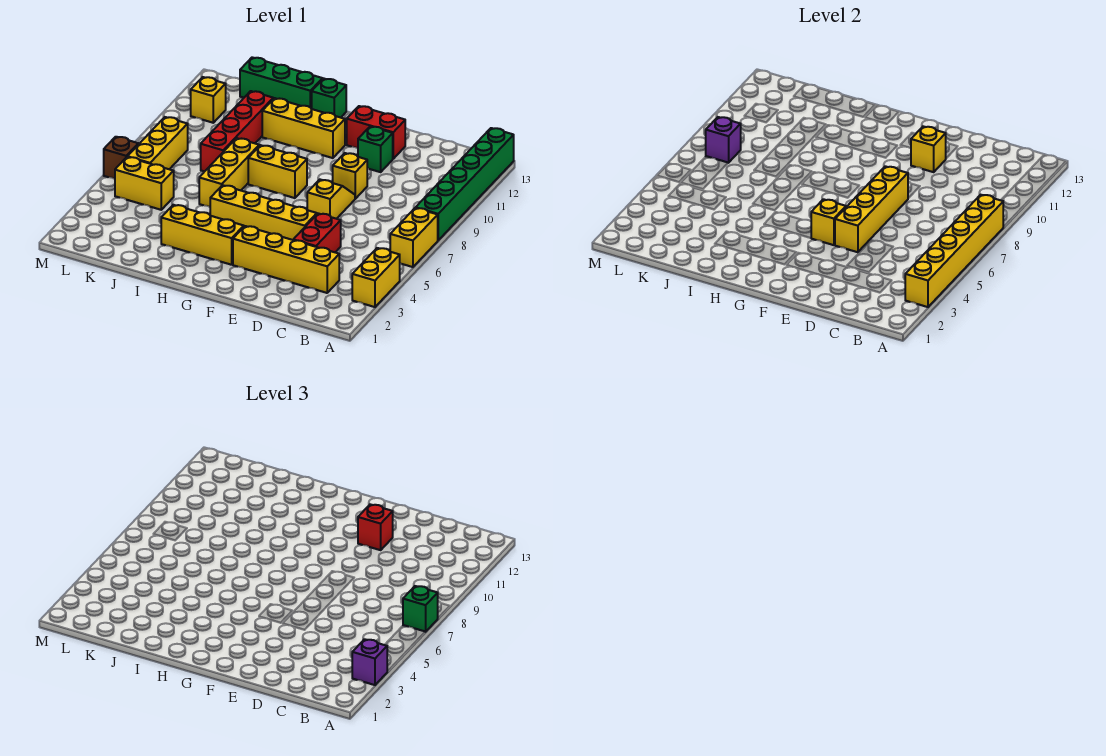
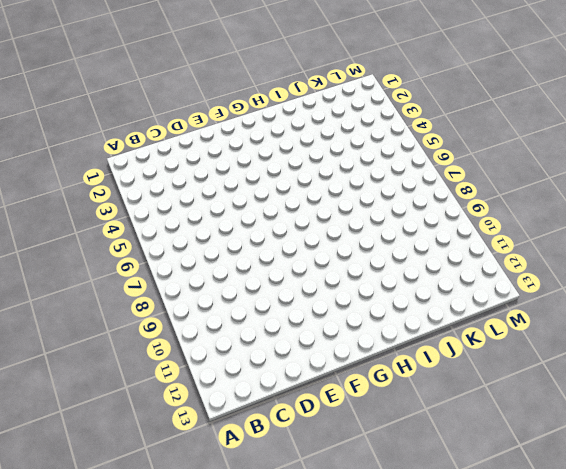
none -> yellow 1x2 brick [352,248,400,307]
none -> yellow 1x2 brick [390,208,438,267]
none -> green 1x6 brick [416,128,514,240]

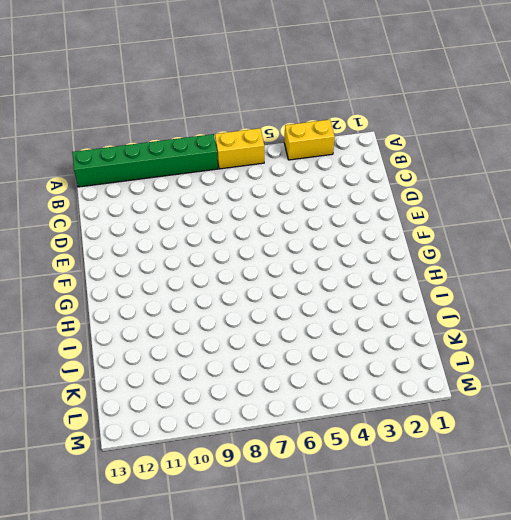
none -> yellow 1x4 brick [233,226,339,293]
none -> red 1x2 brick [294,213,341,252]
none -> yellow 1x4 brick [210,185,317,240]

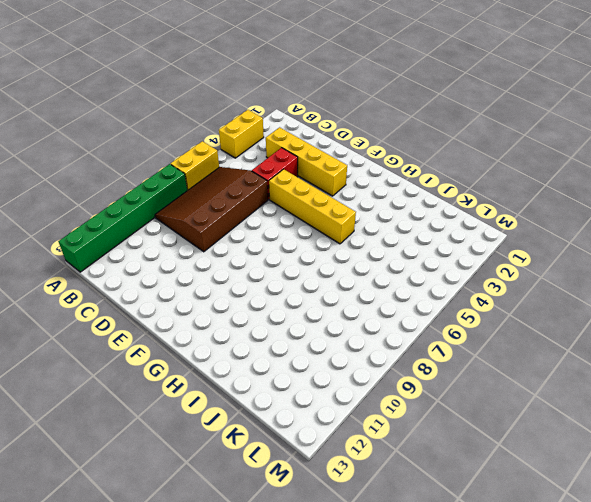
brown 3x4 slope [155,167,268,252] -> none
none -> yellow 1x2 slope [307,180,355,219]
none -> yellow 1x1 brick [333,153,367,199]
none -> green 1x1 brick [358,126,393,172]

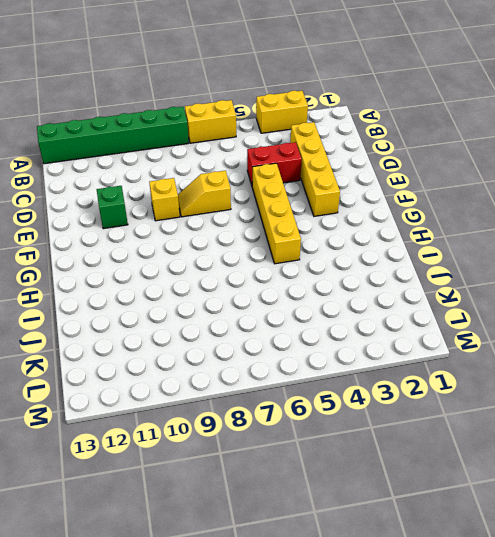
none -> red 1x2 brick [347,106,405,159]
none -> yellow 1x3 brick [161,205,244,265]
none -> yellow 1x2 brick [248,145,307,198]

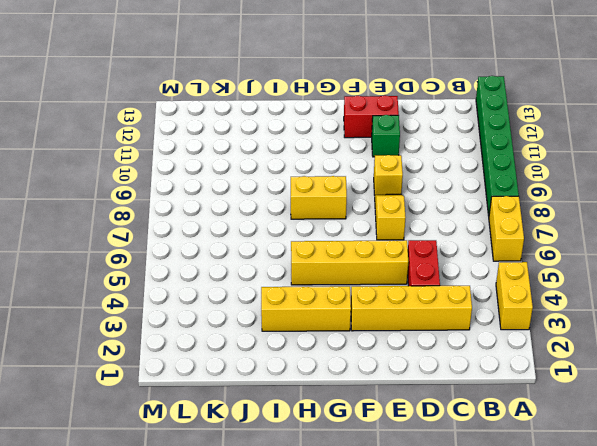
none -> yellow 1x3 brick [262,98,345,158]
none -> green 1x1 brick [312,79,346,118]
none -> yellow 1x3 brick [199,138,259,207]

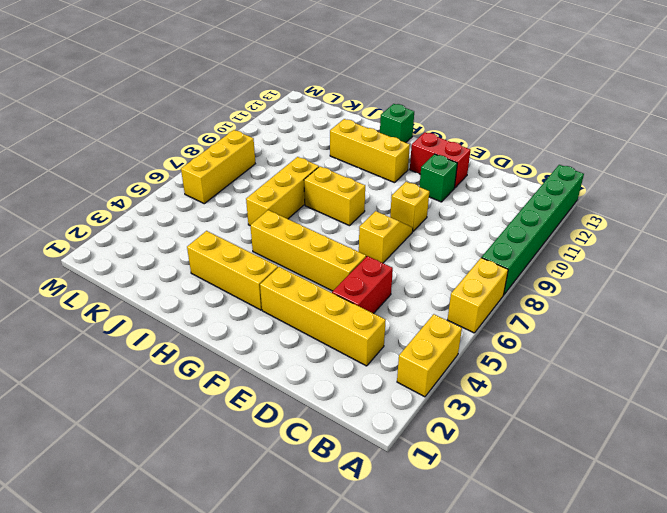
none -> green 1x3 brick [240,57,323,109]
none -> red 1x4 brick [201,91,273,171]
none -> yellow 1x2 brick [115,157,174,210]

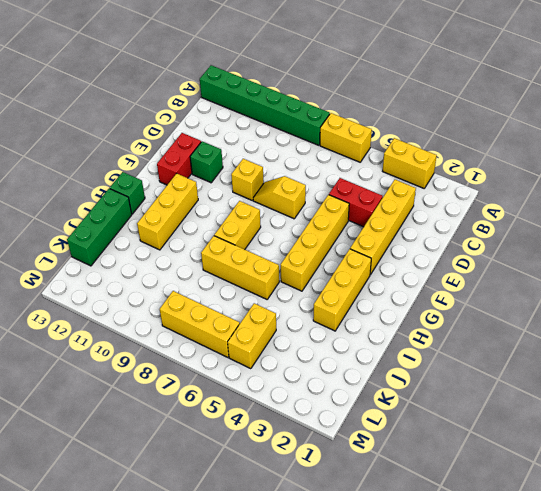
none -> red 1x4 brick [201,91,273,171]
none -> yellow 1x1 brick [191,77,226,123]
none -> brown 1x1 brick [104,137,138,179]

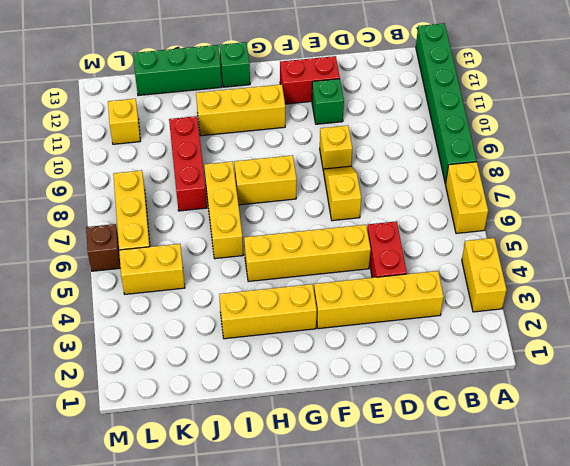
red 1x3 brick [169,116,207,211] -> red 1x4 brick [201,91,273,171]
none -> yellow 1x6 brick [905,195,1003,307]
none -> yellow 1x4 brick [835,166,908,252]
none -> yellow 1x1 brick [911,126,946,172]

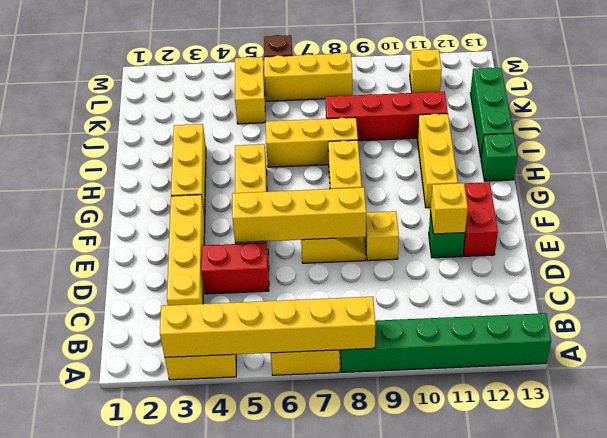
none -> yellow 1x1 brick [811,199,846,245]
none -> purple 1x1 brick [706,117,741,163]
none -> purple 1x1 brick [352,639,387,685]

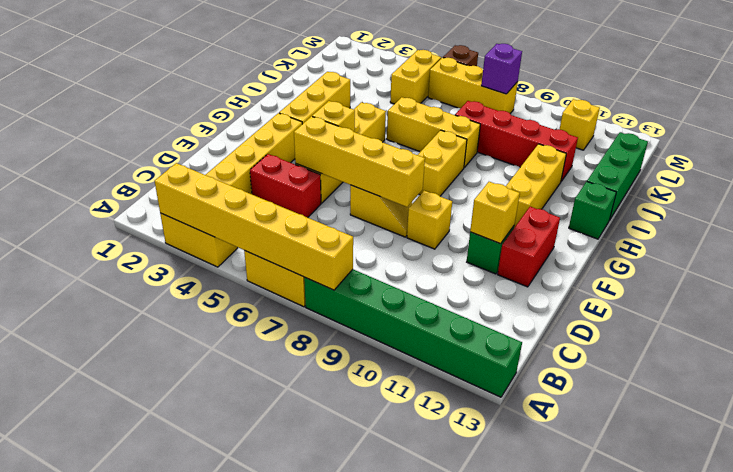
none -> purple 1x1 brick [352,639,387,685]
none -> green 1x1 brick [403,586,438,632]
none -> red 1x1 brick [358,504,393,550]

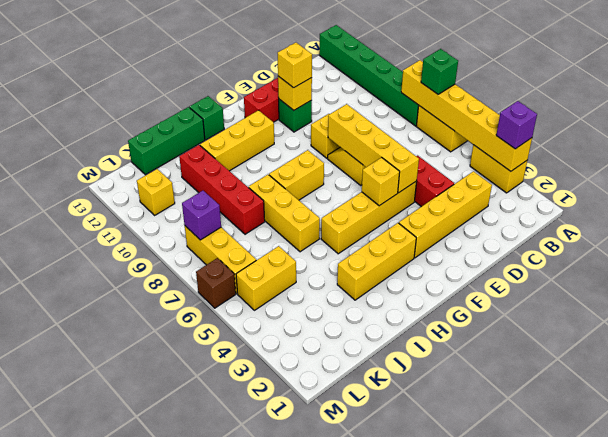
yellow 1x1 brick [278,43,312,88] -> red 1x1 brick [358,504,393,550]

